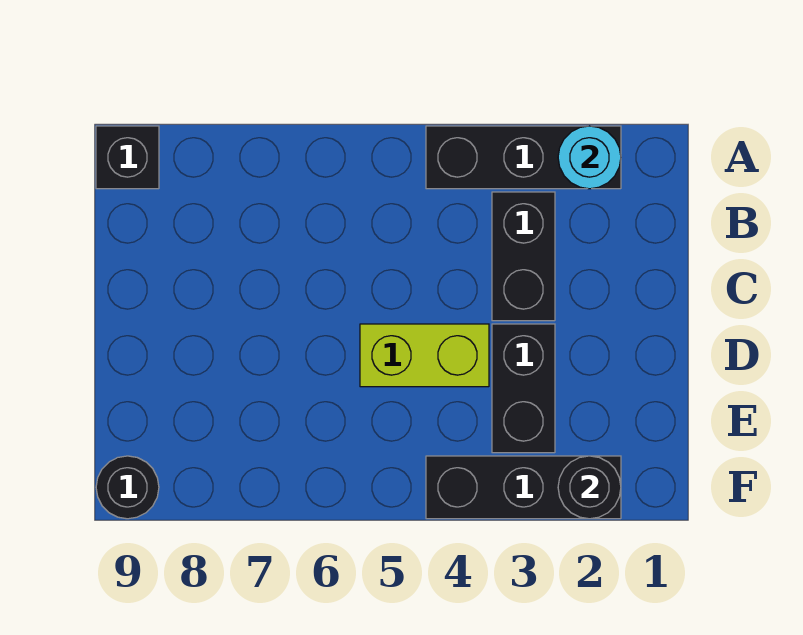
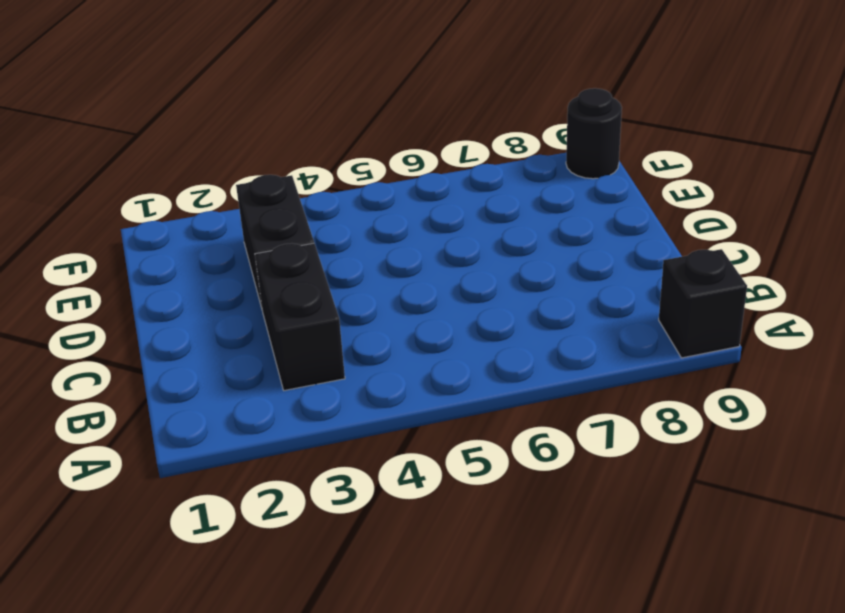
none -> black 1x3 brick [426,126,621,189]
none -> lime 1x2 brick [360,324,489,387]

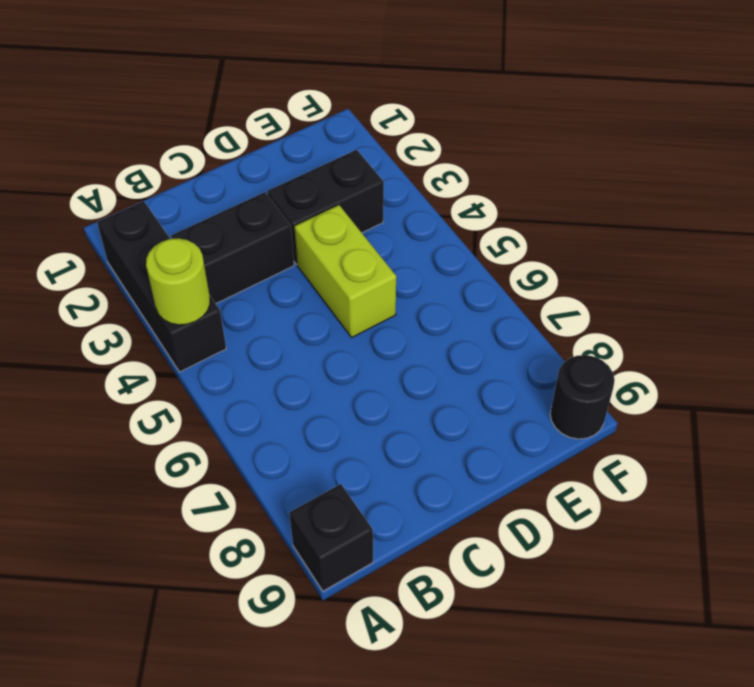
lime 1x1 round brick [146,238,210,325] -> none
none -> black 1x3 brick [426,456,621,519]
none -> cyan 1x1 round brick [558,126,621,189]

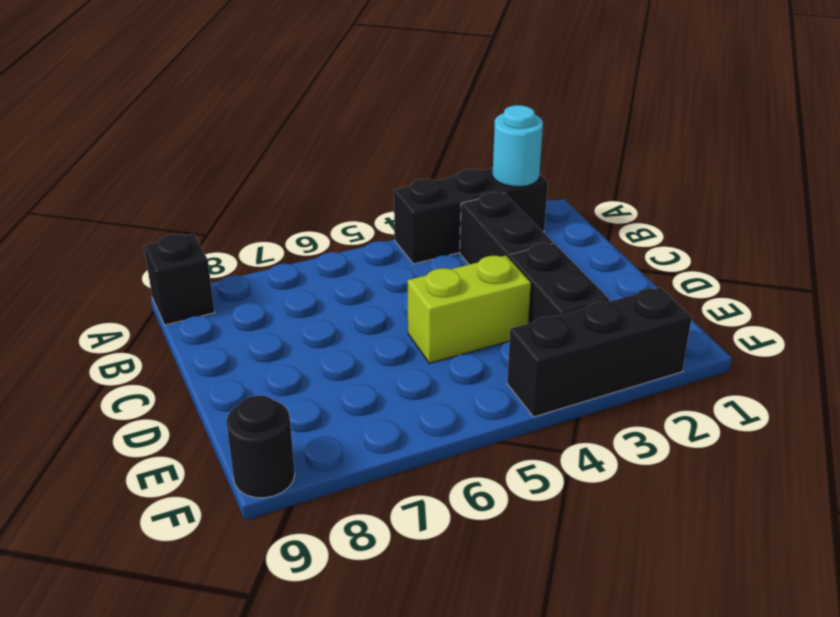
none -> black 1x1 round brick [558,456,621,519]

